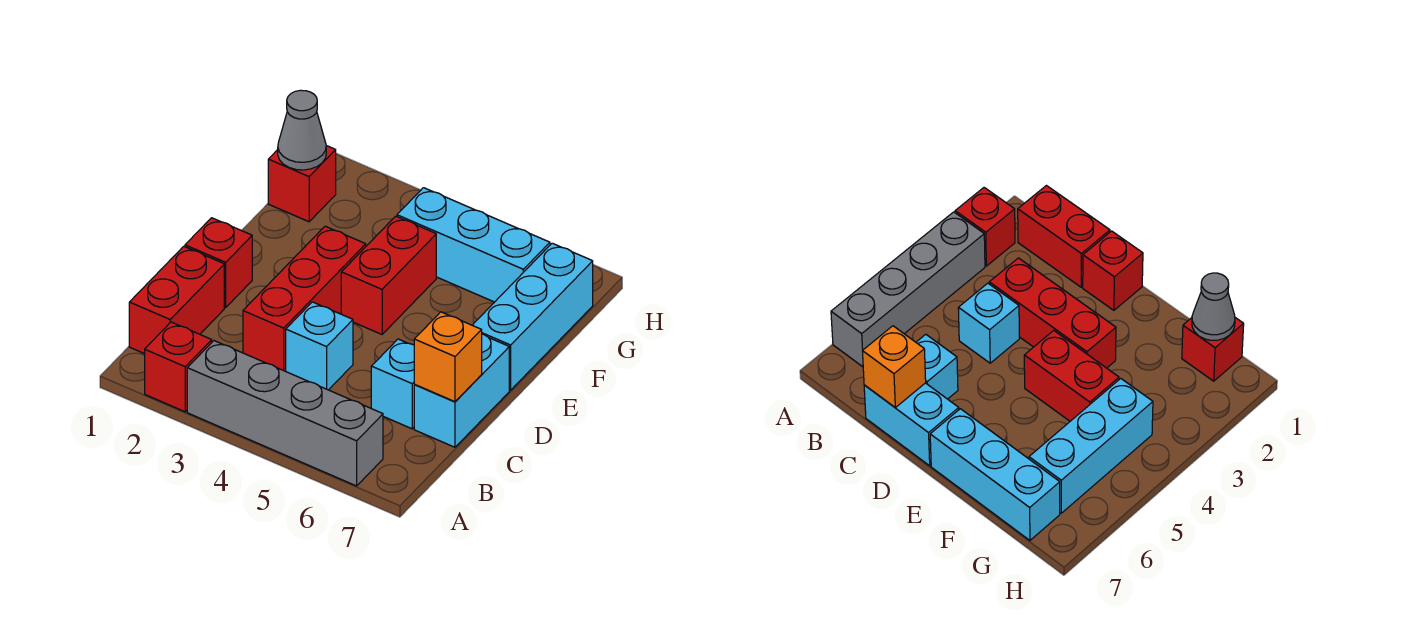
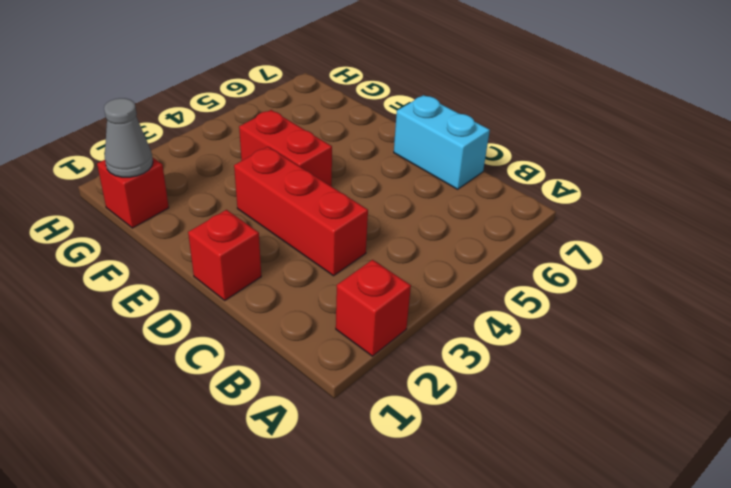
none -> grey 1x4 brick [187,341,383,486]
none -> red 1x2 brick [129,246,224,354]
none -> cyan 1x1 brick [286,302,353,390]

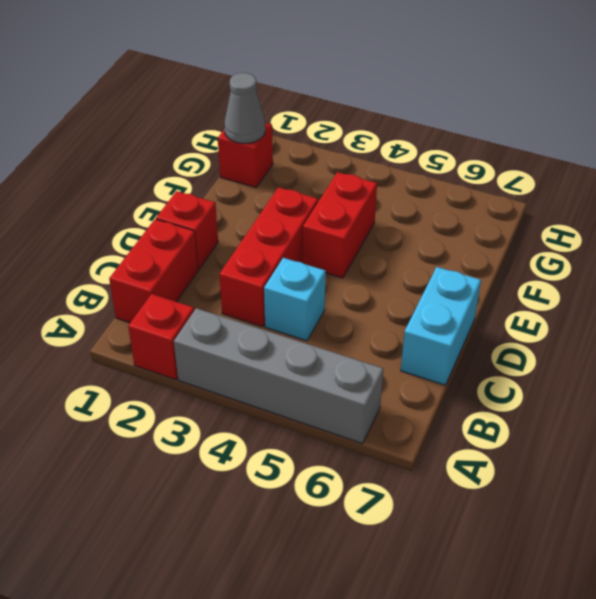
none -> cyan 1x1 brick [371,339,415,429]
none -> cyan 1x3 brick [472,243,593,390]
none -> cyan 1x3 brick [397,188,550,302]

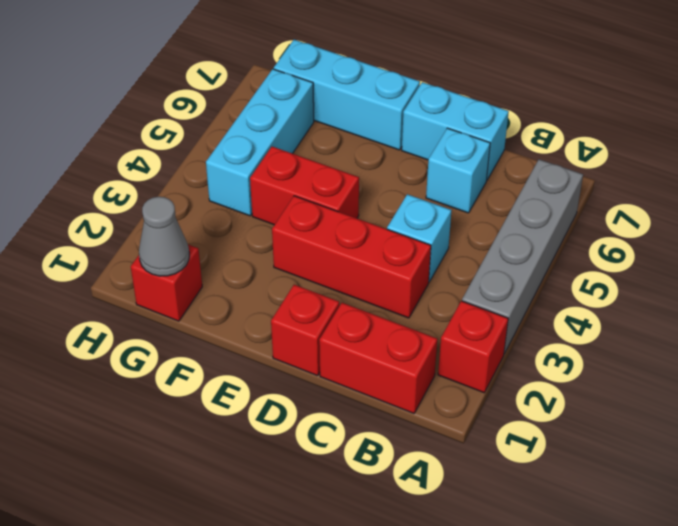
none -> orange 1x1 brick [414,312,482,402]

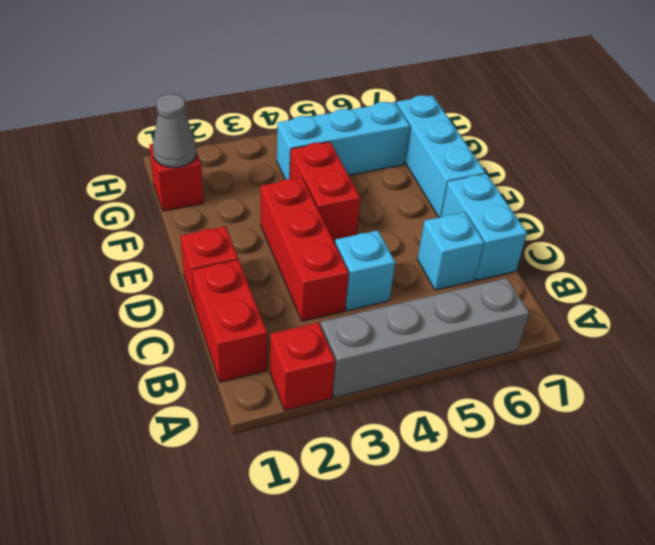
none -> orange 1x1 brick [414,312,482,402]

